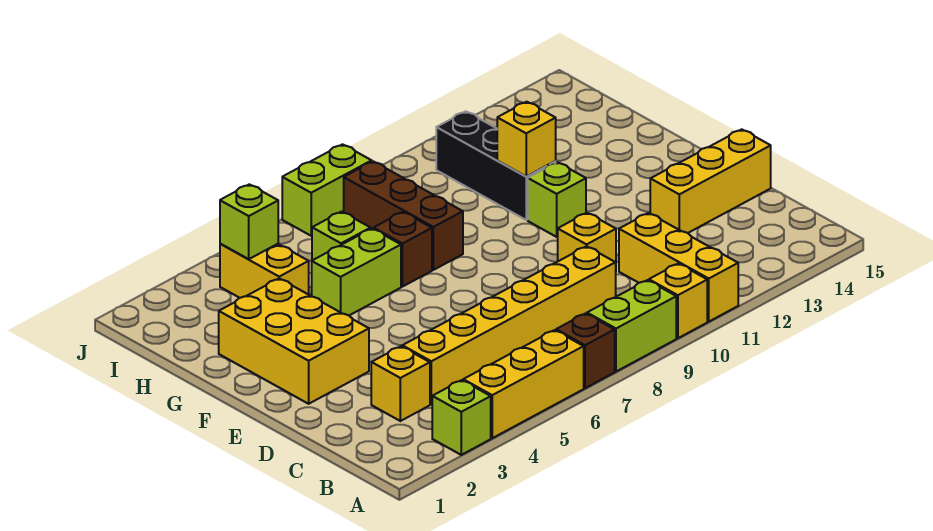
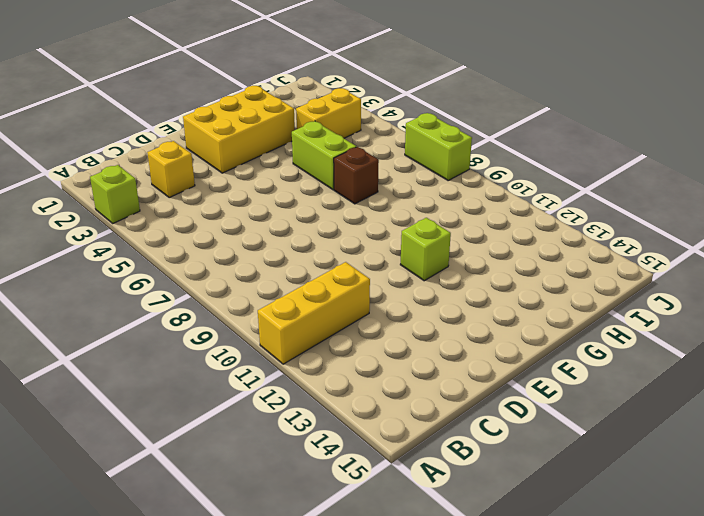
none -> yellow 1x3 brick [463,330,584,438]
none -> brown 1x1 brick [556,313,615,388]
none -> lime 1x2 brick [587,280,676,372]

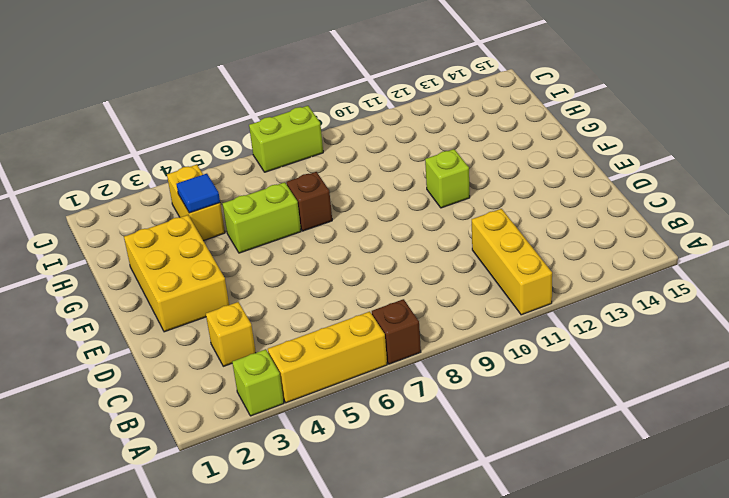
blue 1x1 tile [177,174,220,213] -> none
none -> lime 1x2 brick [587,280,676,372]
none -> yellow 1x1 brick [649,263,707,338]
none -> yellow 1x6 brick [402,246,616,404]

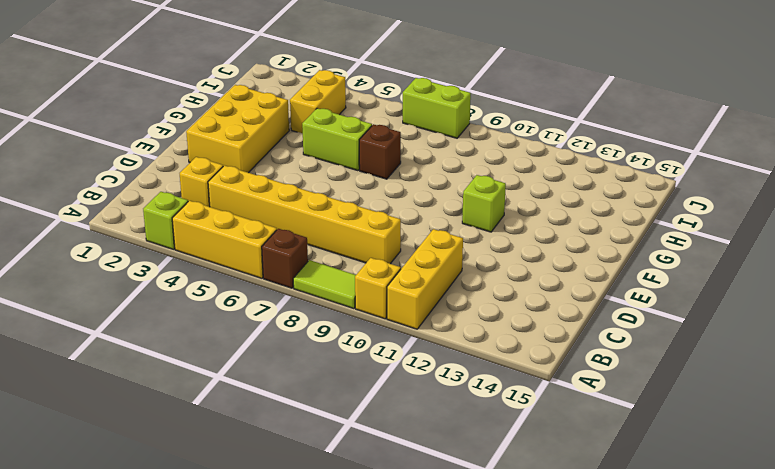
lime 1x2 tile [293,260,356,309] -> lime 1x2 brick [587,280,676,372]
none -> yellow 1x1 brick [558,213,616,262]
none -> yellow 1x3 brick [650,129,771,233]
none -> brown 1x3 brick [344,161,463,270]

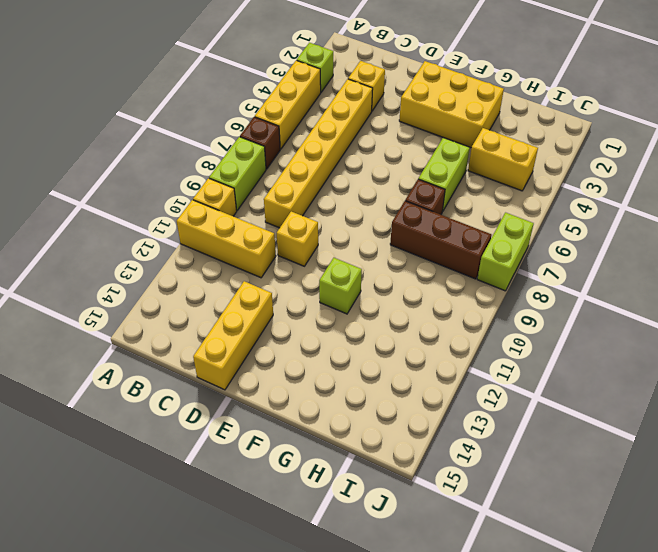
none -> black 1x3 brick [436,111,556,220]
none -> lime 1x1 brick [312,212,371,260]
none -> yellow 1x1 brick [497,102,556,176]

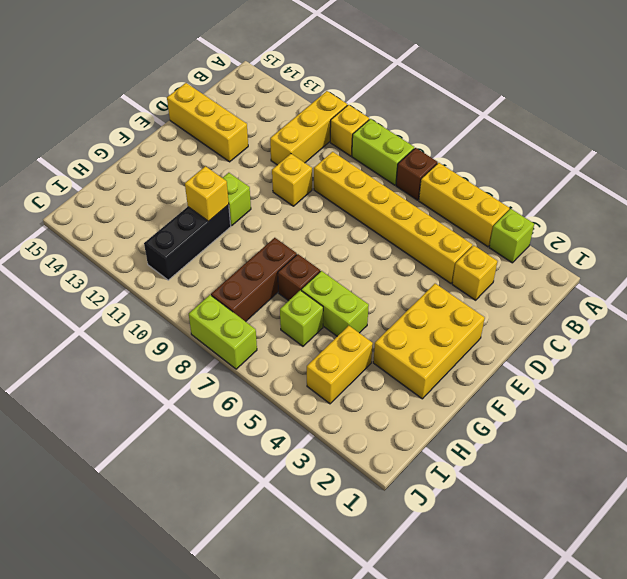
none -> lime 1x1 brick [220,184,278,259]

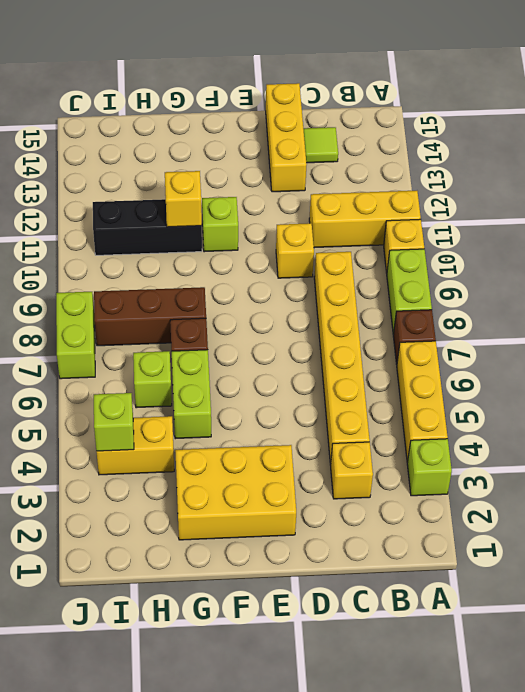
lime 1x1 tile [303,127,338,163] -> none

